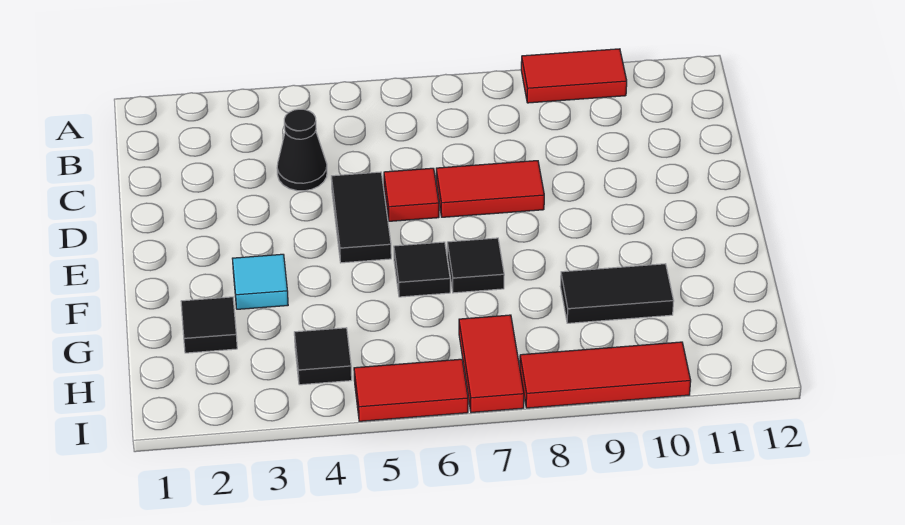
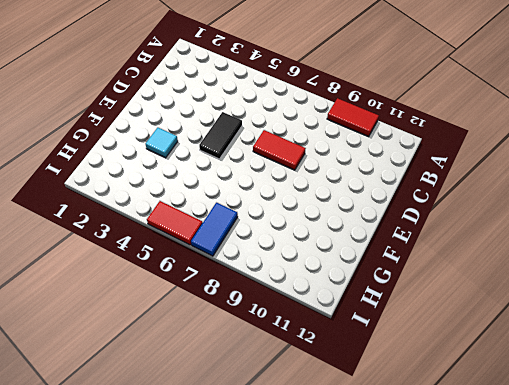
blue 1x2 tile [191,203,238,256] -> red 1x2 tile [459,315,524,413]
none -> black 1x1 cone [277,109,327,191]
none -> red 1x1 tile [384,168,439,221]
none -> black 1x1 tile [394,242,450,297]

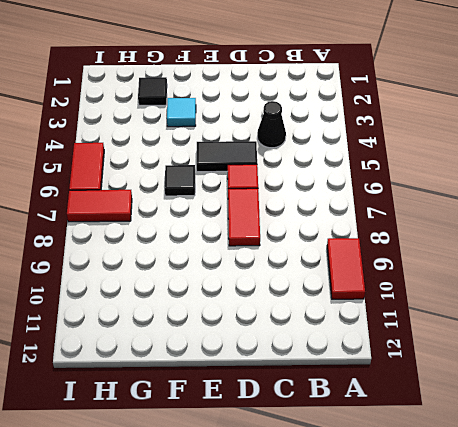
none -> black 1x1 tile [447,238,504,293]
none -> black 1x2 tile [560,264,674,323]
none -> black 1x1 tile [294,328,352,385]

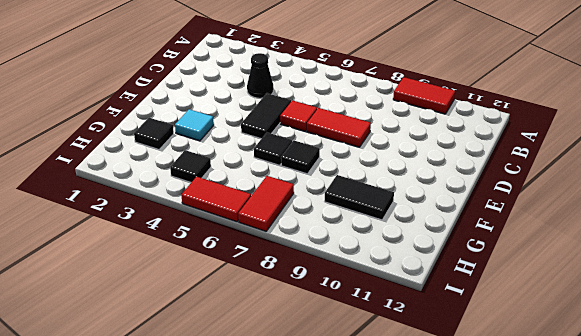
none -> red 1x3 tile [520,342,691,408]

